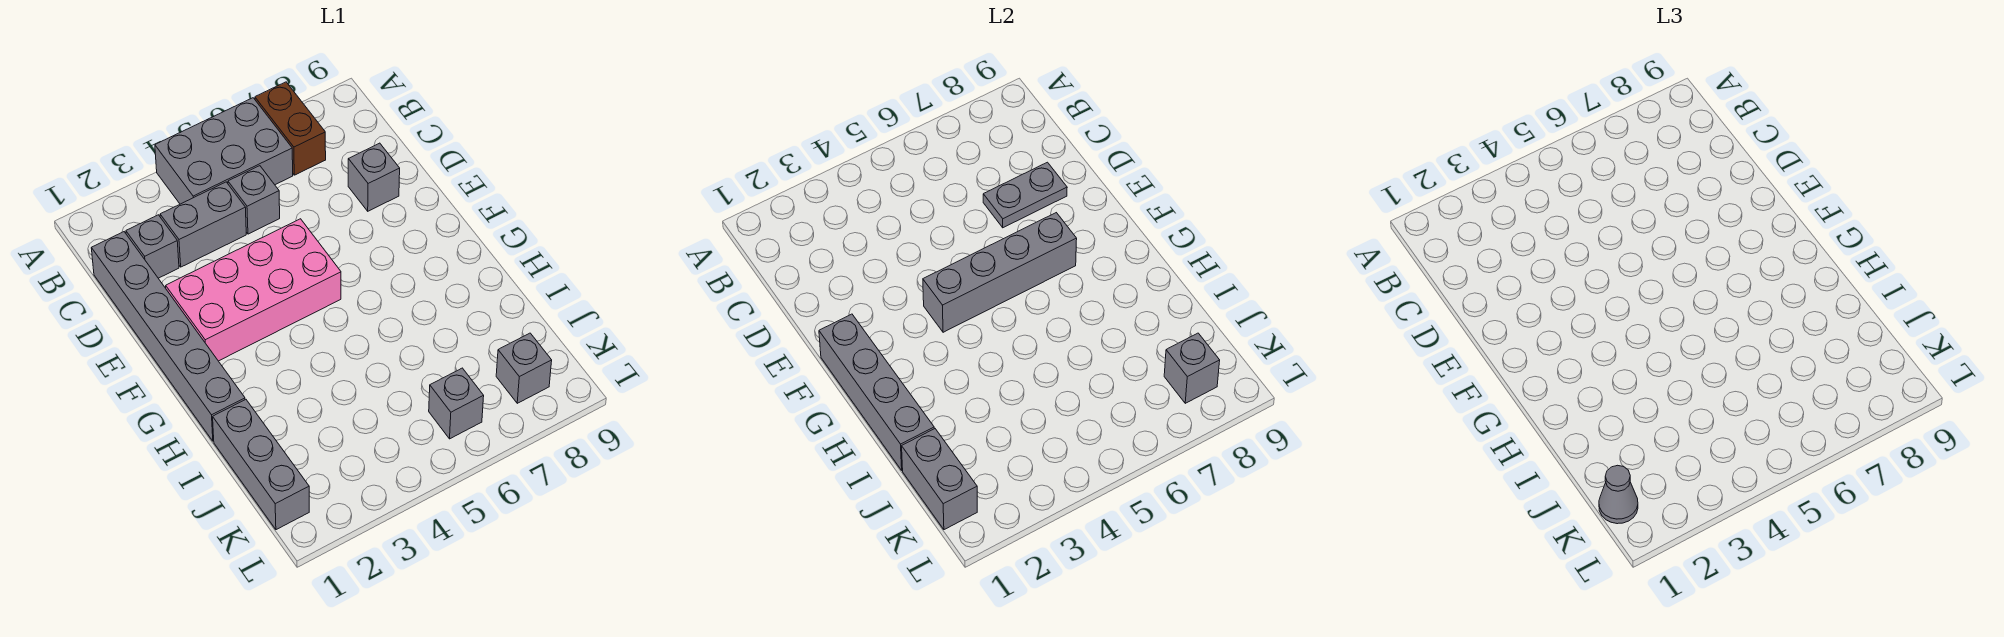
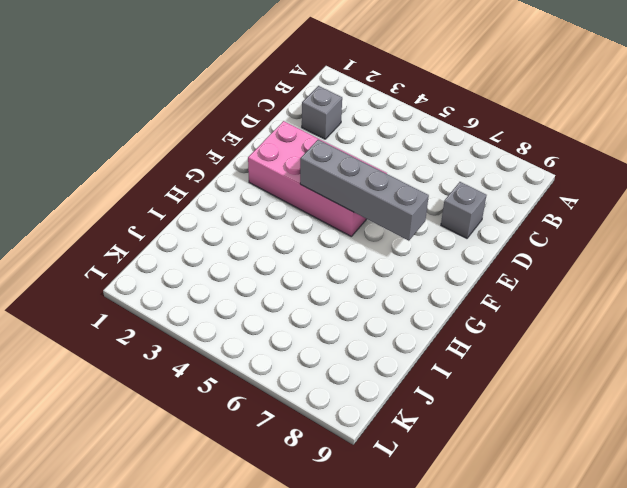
none -> grey 2x3 brick [155,98,293,204]
none -> brown 1x2 brick [255,82,326,175]
none -> grey 1x6 brick [91,232,245,441]

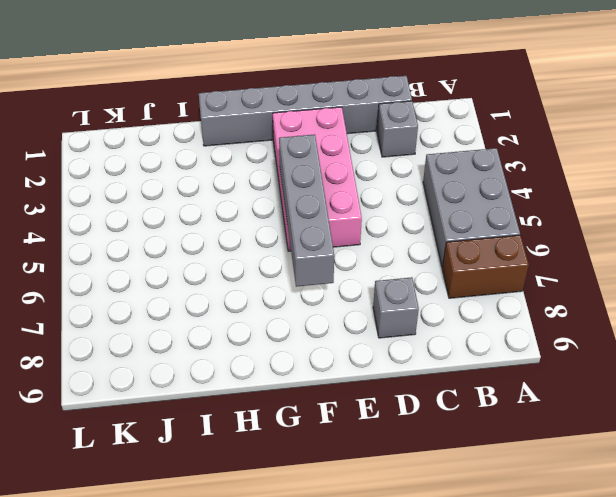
none -> grey 1x2 brick [160,182,246,267]
none -> grey 1x1 brick [228,166,280,234]
none -> grey 1x3 brick [213,400,309,530]

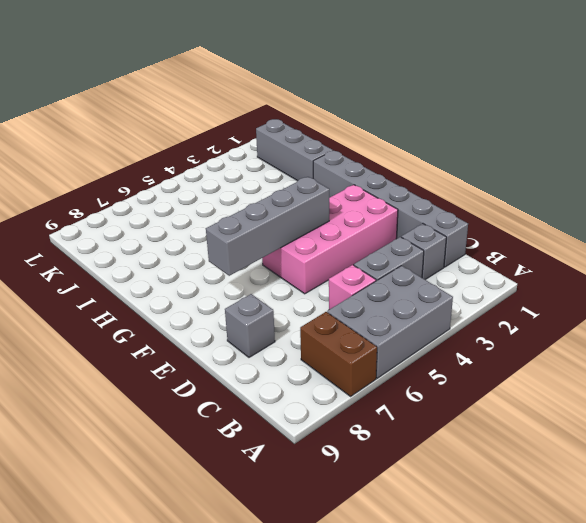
pink 1x1 brick [329,265,376,310] -> grey 1x1 brick [228,166,280,234]
none -> grey 1x1 brick [429,368,484,439]
none -> grey 1x1 brick [496,333,552,403]
none -> grey 1x2 plate [983,162,1067,228]

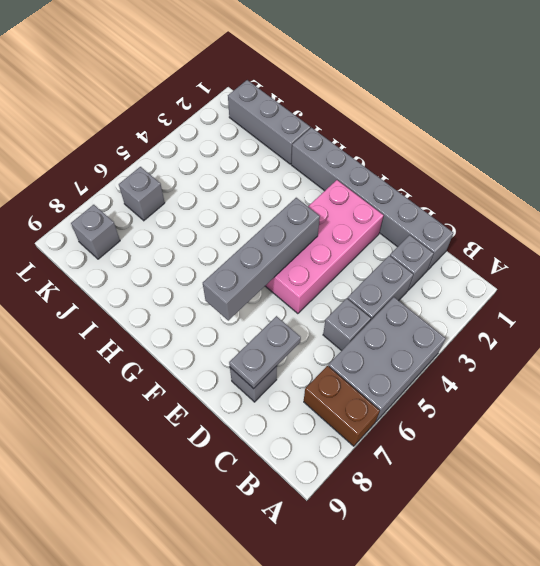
none -> grey 1x4 brick [819,314,934,470]
none -> grey 1x2 brick [902,429,977,530]
none -> grey 1x1 brick [1164,333,1220,403]

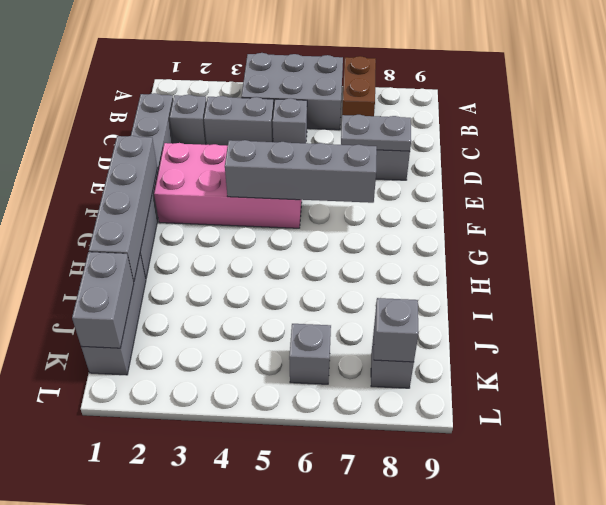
none -> grey 1x1 cone [1599,465,1638,524]

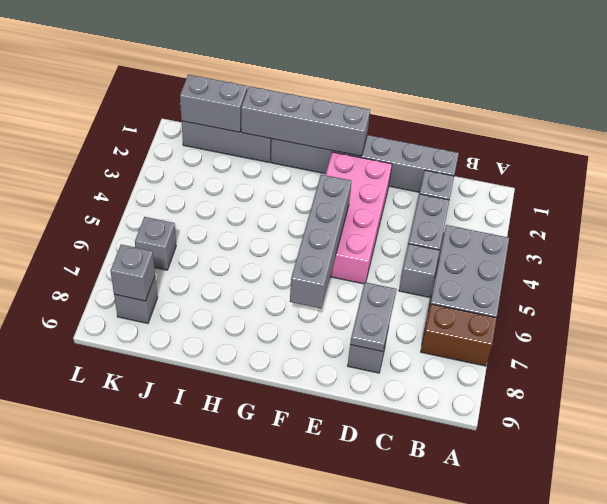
none -> grey 1x1 cone [1599,465,1638,524]

